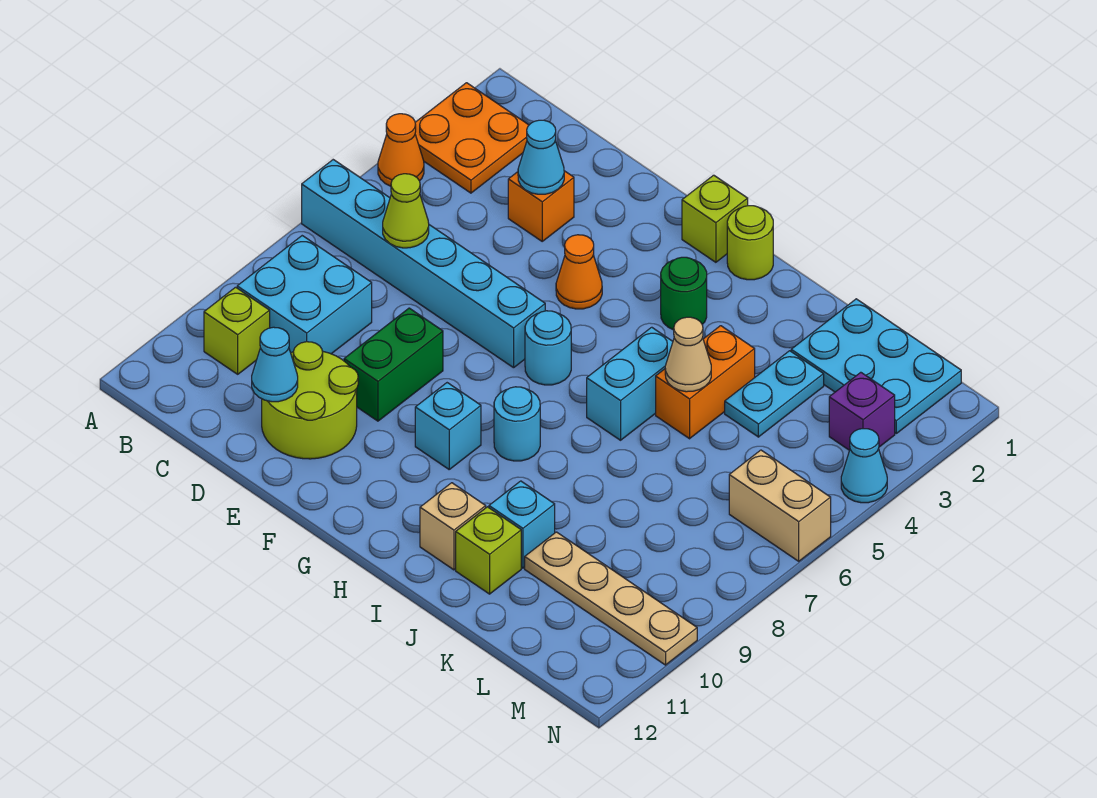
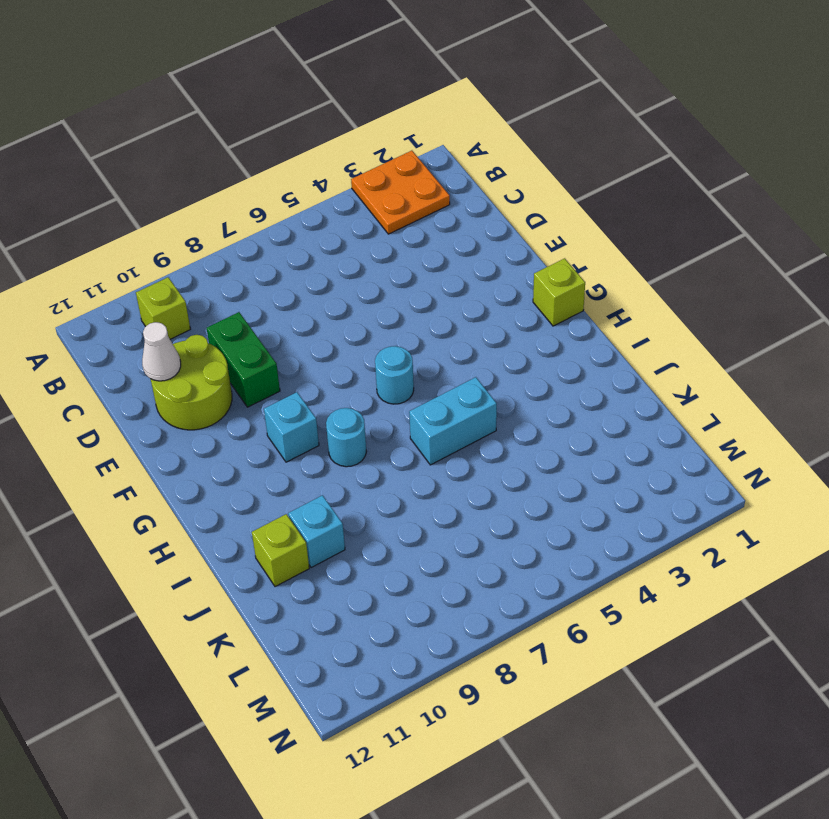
green 1x2 brick [207,312,280,407] -> green 1x2 brick turned to [344,308,443,421]
white 1x1 cone [142,322,181,381] -> cyan 1x1 cone [252,327,298,402]
none -> orange 1x1 cone [378,114,424,186]
none -> cyan 1x6 brick [302,160,545,368]
none -> cyan 2x2 brick [237,236,372,354]
none -> orange 1x1 brick [508,171,574,241]

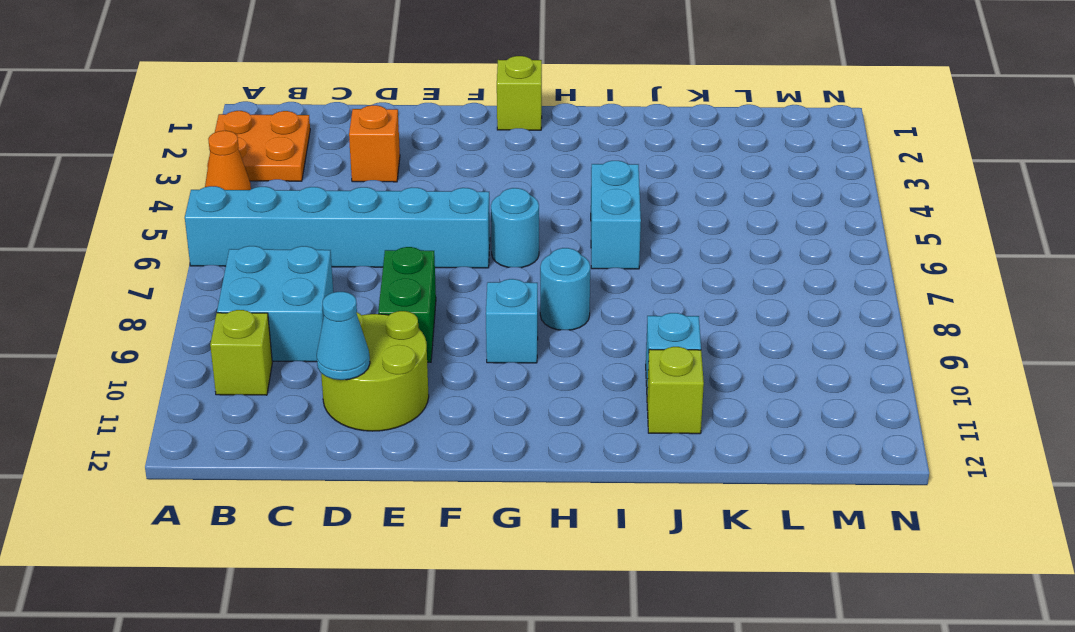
none -> orange 1x1 cone [556,235,602,309]
none -> lime 1x1 round brick [727,206,773,280]
none -> green 1x1 round brick [661,257,707,330]
none -> tan 1x1 brick [420,483,486,570]

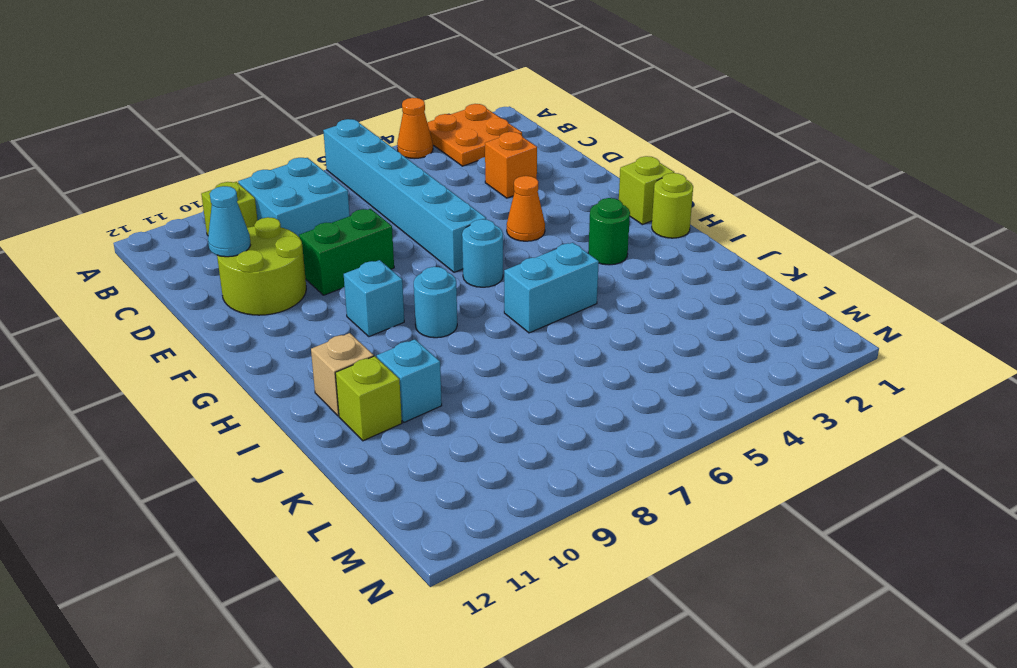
none -> orange 1x2 brick [656,326,755,439]
none -> cyan 2x3 plate [791,299,961,433]
none -> cyan 1x2 plate [725,351,824,437]
none -> tan 1x4 plate [525,532,697,665]

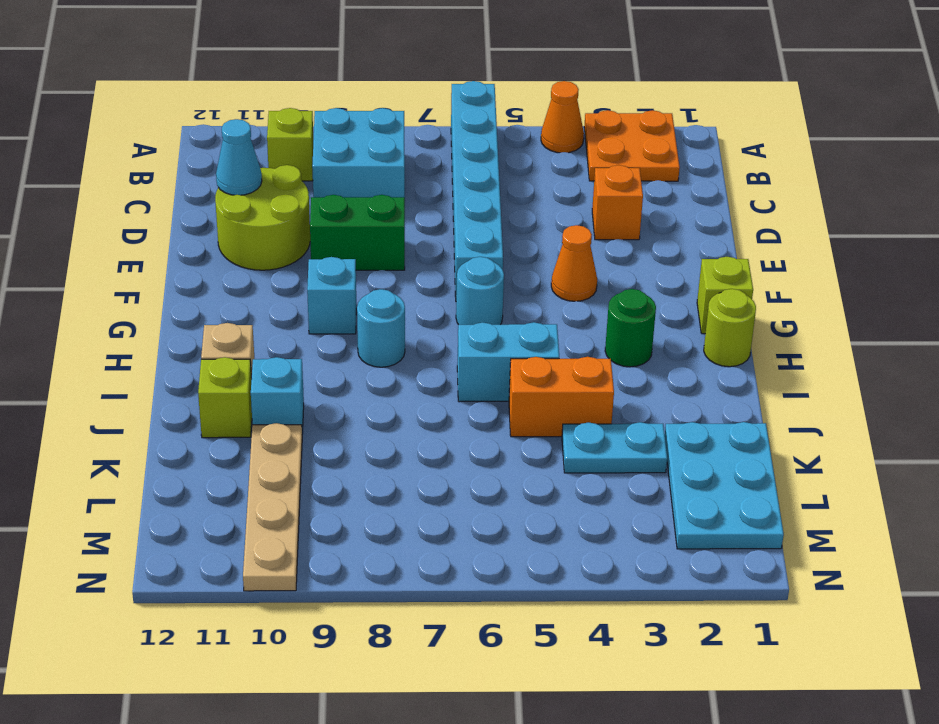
none -> purple 1x1 brick [829,372,895,450]
none -> tan 1x2 brick [729,450,831,561]
none -> cyan 1x1 cone [841,429,887,503]
none -> lime 1x1 cone [383,174,429,248]

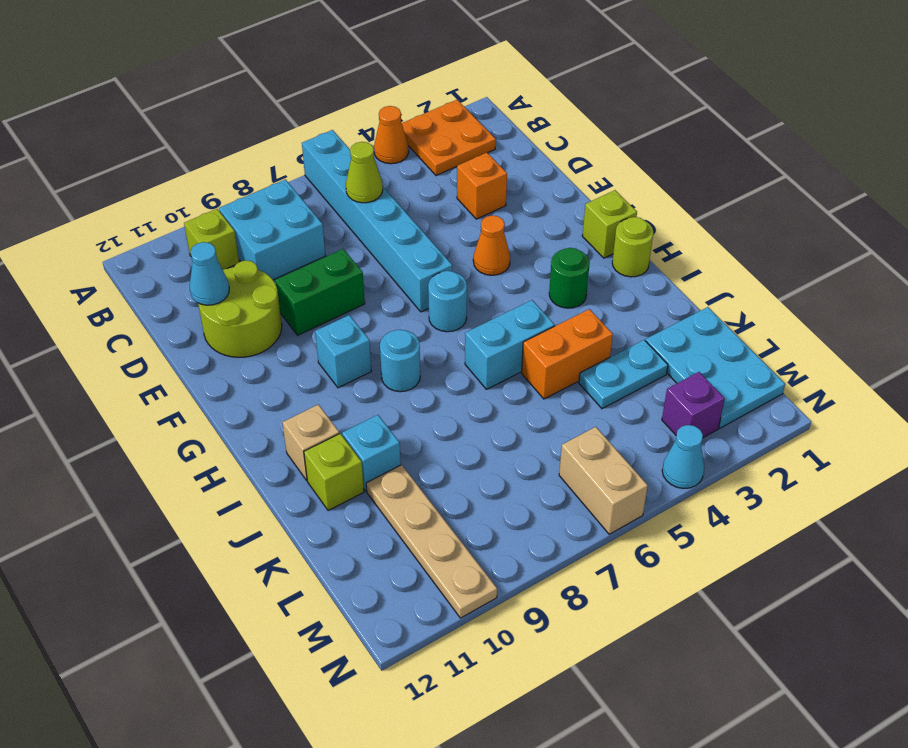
none -> cyan 1x1 cone [518,120,564,194]
none -> tan 1x1 cone [665,317,711,392]

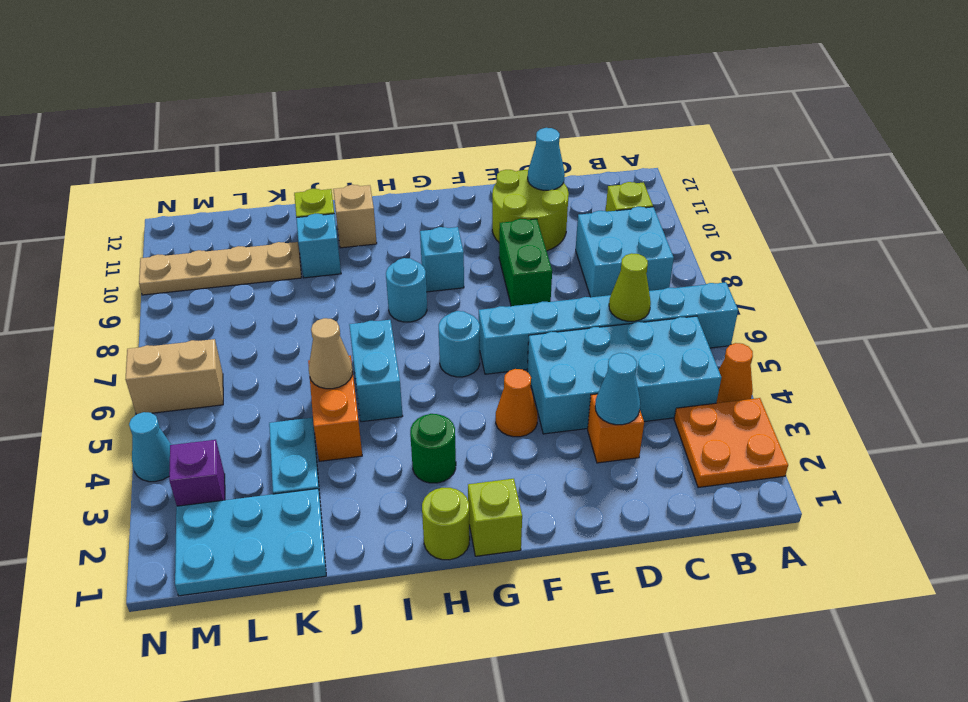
cyan 2x4 brick [527,316,721,434] -> none

